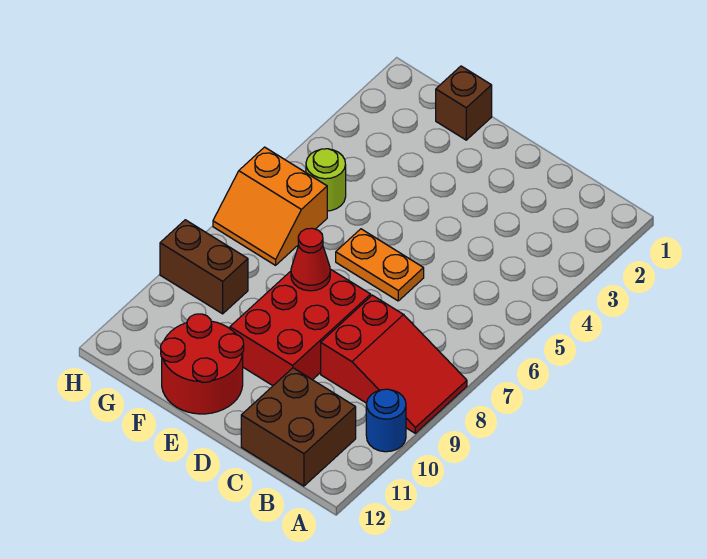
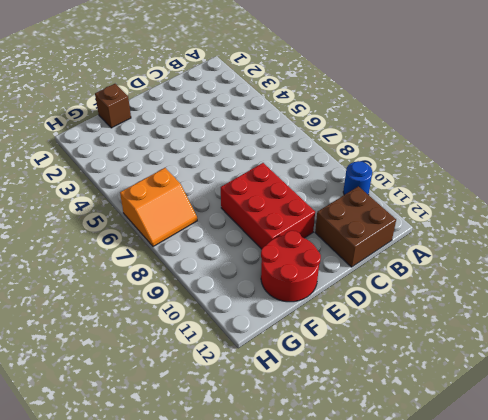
none -> red 2x3 slope [321,295,467,433]
none -> orange 1x2 plate [336,229,424,301]

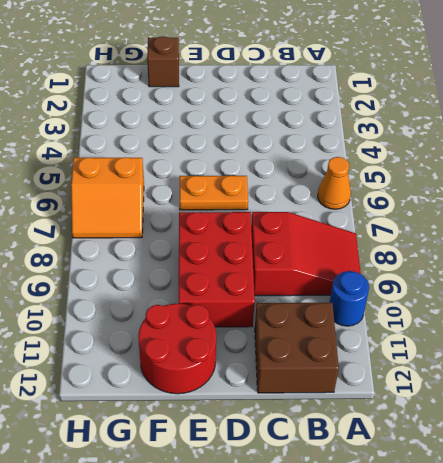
orange 1x1 cone [318,157,351,209] -> none
none -> lime 1x1 round brick [306,149,346,211]
none -> brown 1x2 brick [160,220,248,314]

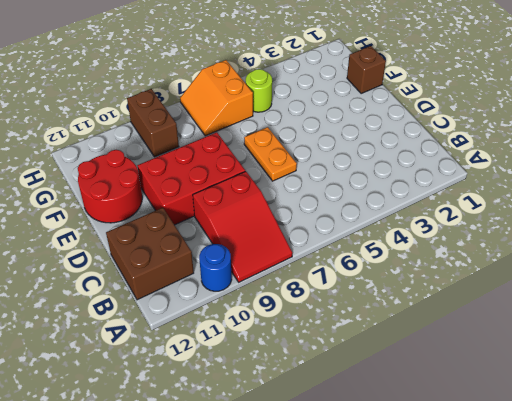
none -> red 1x1 cone [291,228,330,291]

